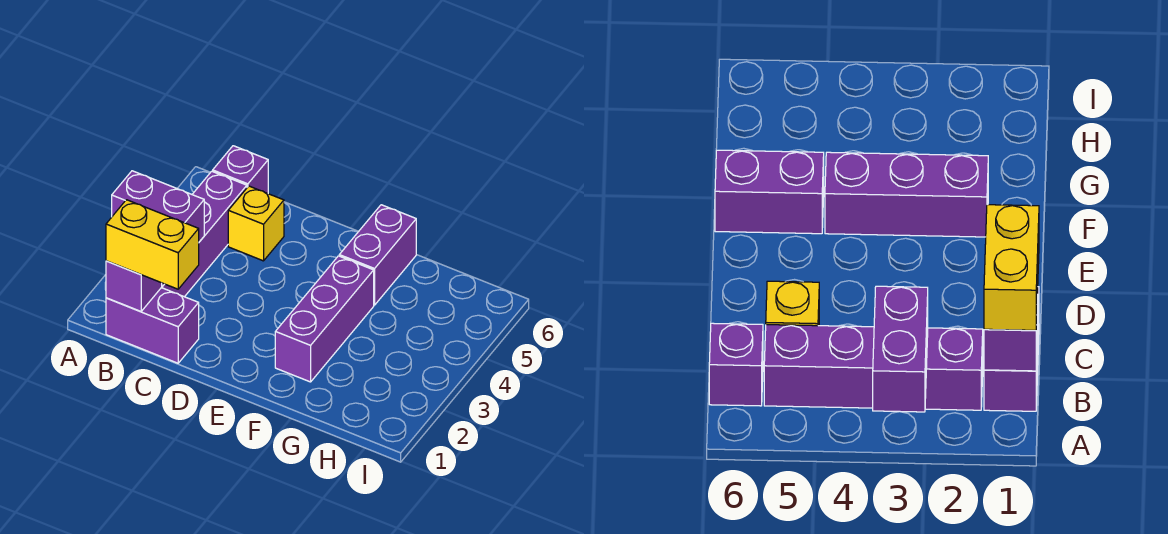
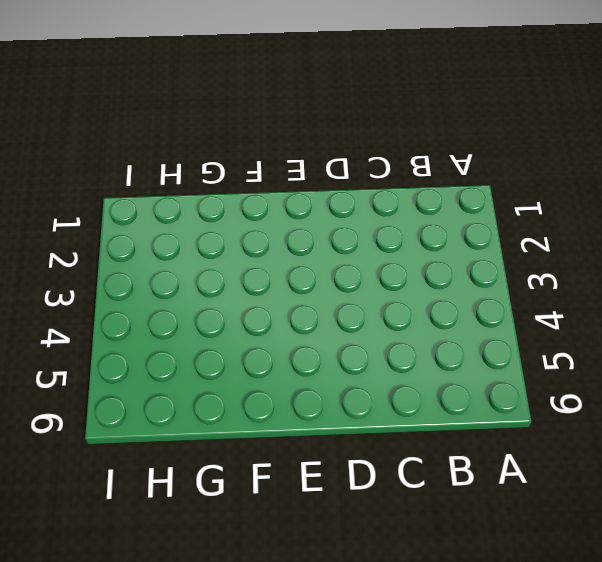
none -> purple 1x2 brick [106,288,199,363]
none -> purple 1x4 brick [161,171,247,297]

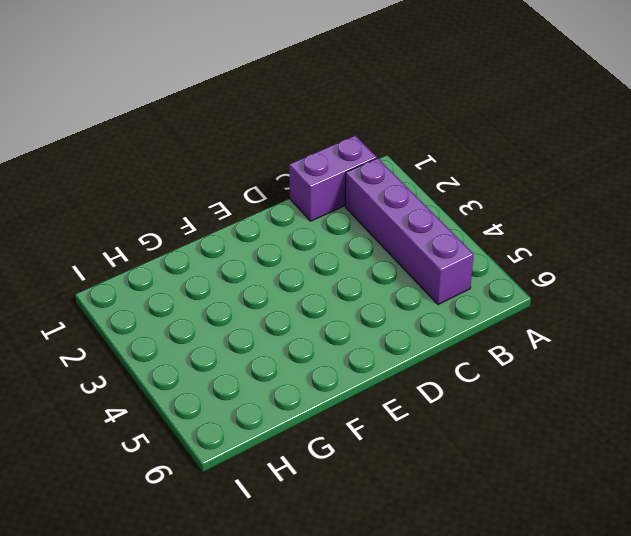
none -> purple 1x1 brick [213,146,268,193]
none -> yellow 1x1 brick [228,186,284,261]

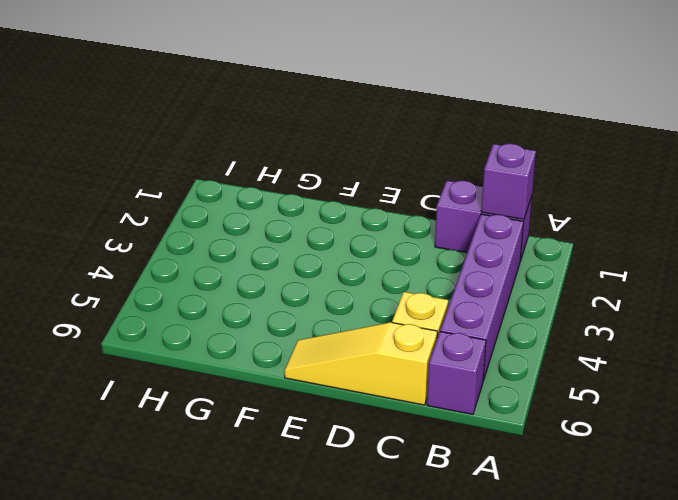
yellow 1x3 slope [284,322,437,405] -> none
none -> purple 1x3 brick [275,256,374,382]
none -> purple 1x2 brick [339,205,416,305]

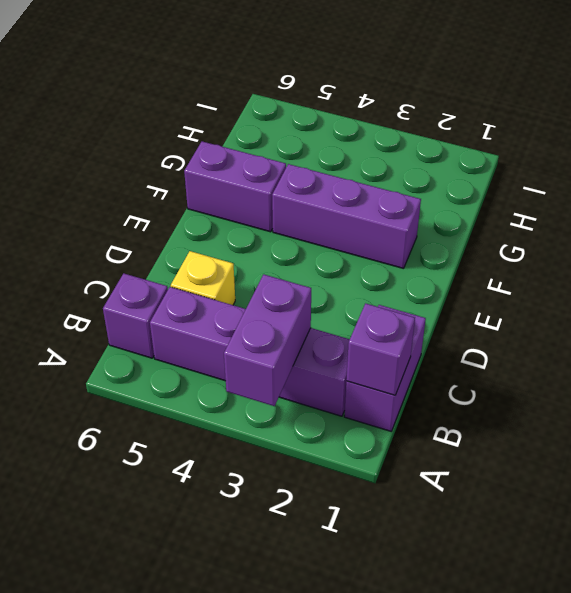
none -> yellow 1x2 brick [106,200,199,289]

